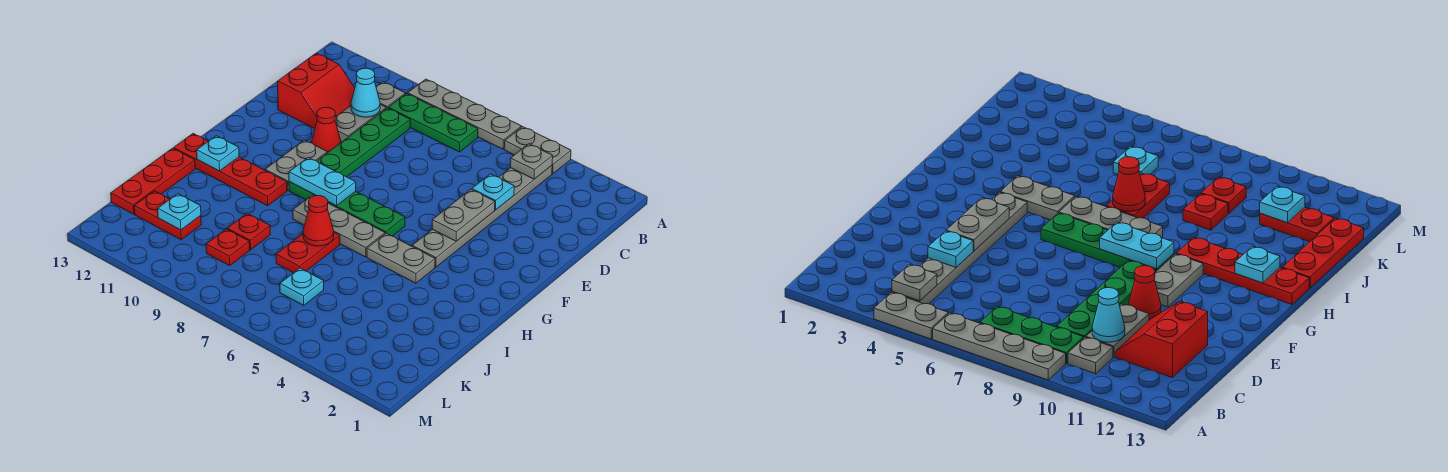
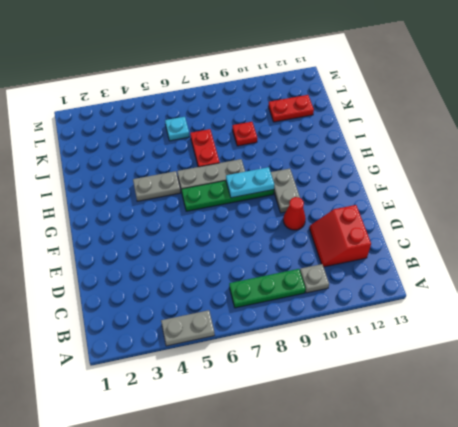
none -> grey 1x4 plate [408,79,522,149]
none -> grey 1x6 plate [412,166,552,267]
none -> green 1x4 plate [317,108,410,177]

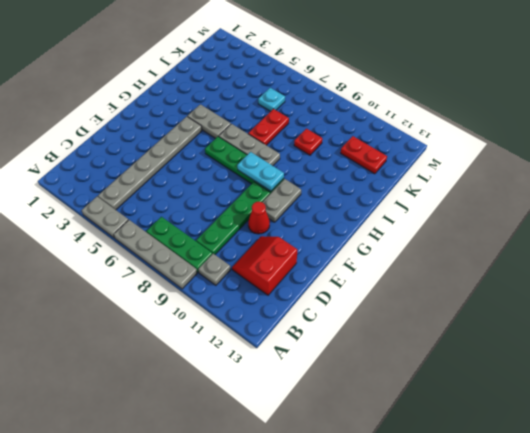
none -> grey 1x2 plate [335,104,386,142]
none -> red 1x4 plate [174,133,287,206]
none -> red 1x3 plate [111,148,195,214]

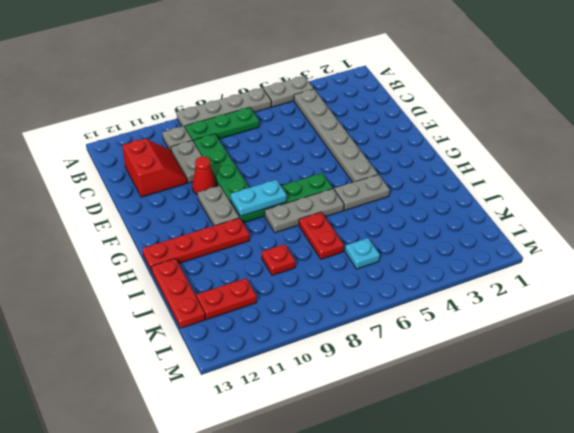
none -> red 1x1 plate [206,229,250,266]
none -> grey 1x1 plate [510,144,553,179]
none -> cyan 1x1 cone [351,68,380,117]

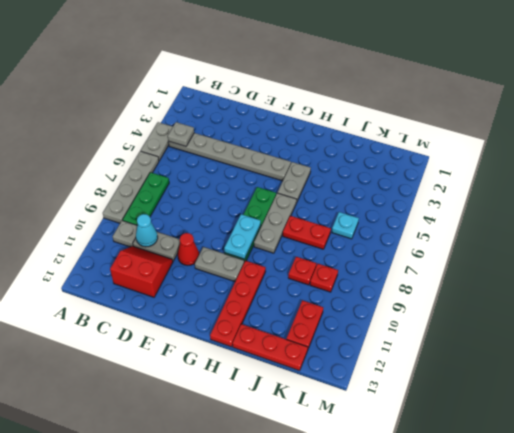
none -> green 1x4 plate [317,108,410,177]
none -> cyan 1x1 plate [472,174,514,210]
none -> grey 1x2 plate [432,190,495,241]

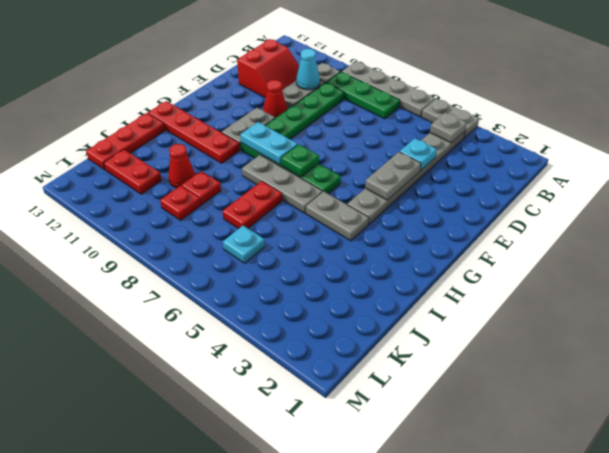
green 1x1 plate [281,144,319,177] -> none
red 1x1 cone [168,144,195,188] -> red 1x1 cone moved to [303,196,334,246]
none -> cyan 1x1 plate [197,136,239,171]
none -> cyan 1x1 plate [158,194,201,230]

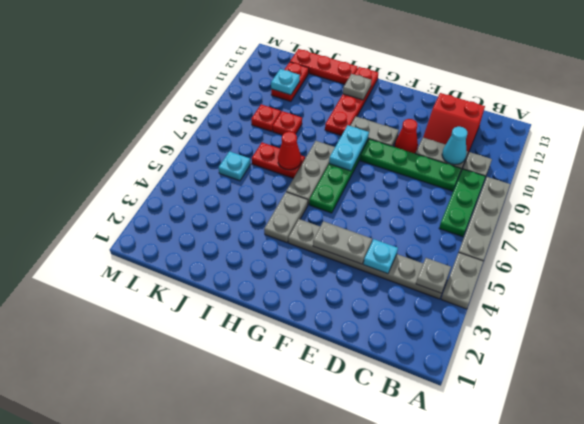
grey 1x1 plate [343,74,371,100] -> cyan 1x1 plate [197,136,239,171]

